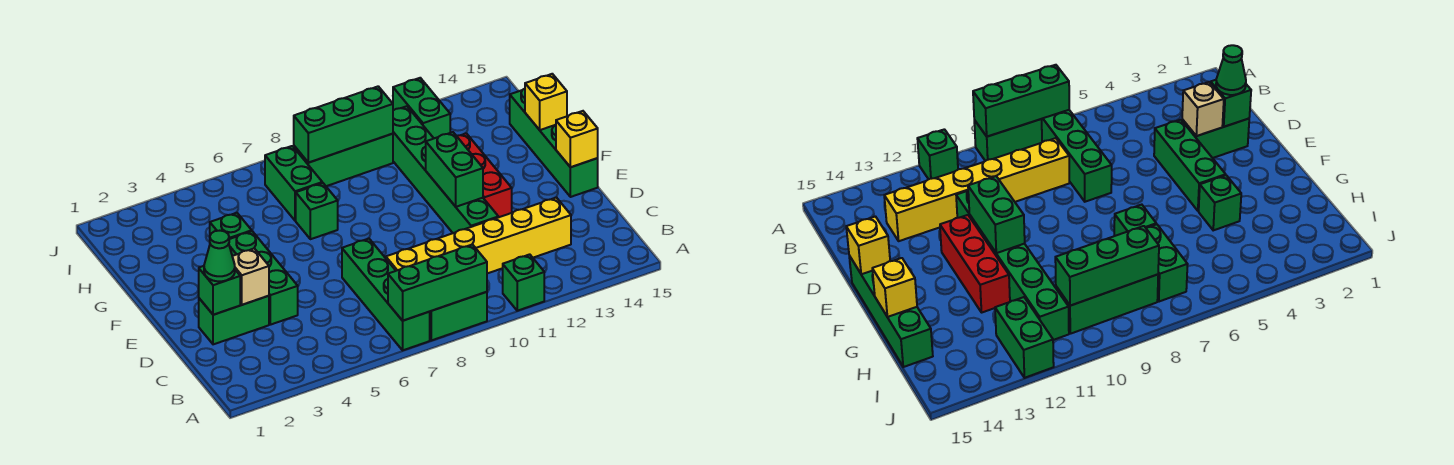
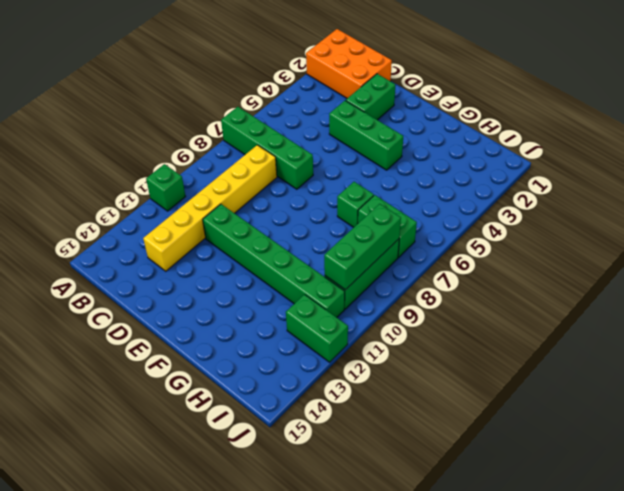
orange 2x3 brick [306,29,392,98] -> none
none -> green 1x2 brick [430,292,487,340]
none -> red 1x3 brick [457,133,512,217]
none -> green 1x4 brick [510,89,598,197]

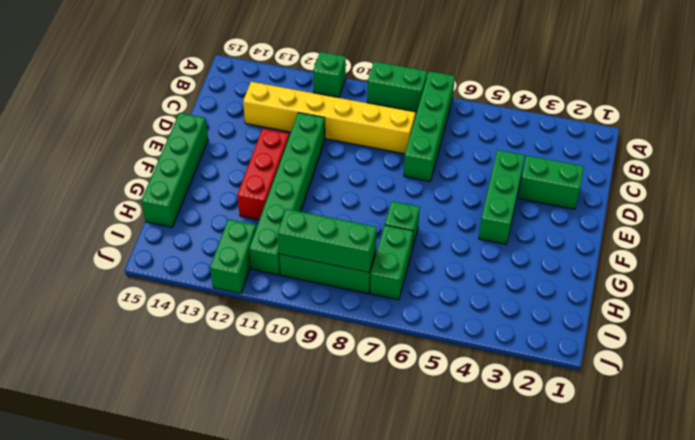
none -> green 1x1 brick [210,213,252,239]
none -> green 1x3 brick [388,244,487,321]
none -> green 1x1 brick [198,266,240,315]

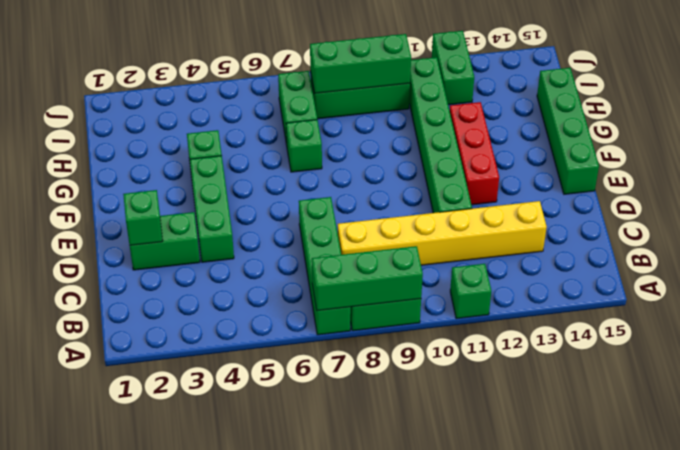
none -> tan 1x1 brick [232,248,269,305]
none -> green 1x2 brick [426,132,483,207]
none -> yellow 1x1 brick [556,111,598,167]

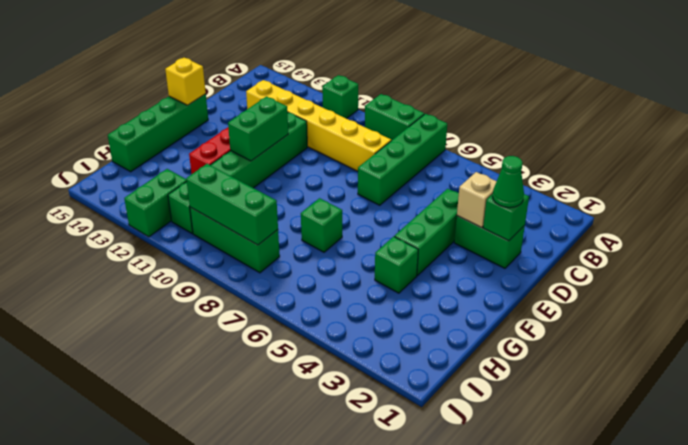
none -> green 1x2 brick [265,146,322,221]
none -> green 1x3 brick [388,244,487,321]
none -> yellow 1x1 brick [525,74,567,130]

